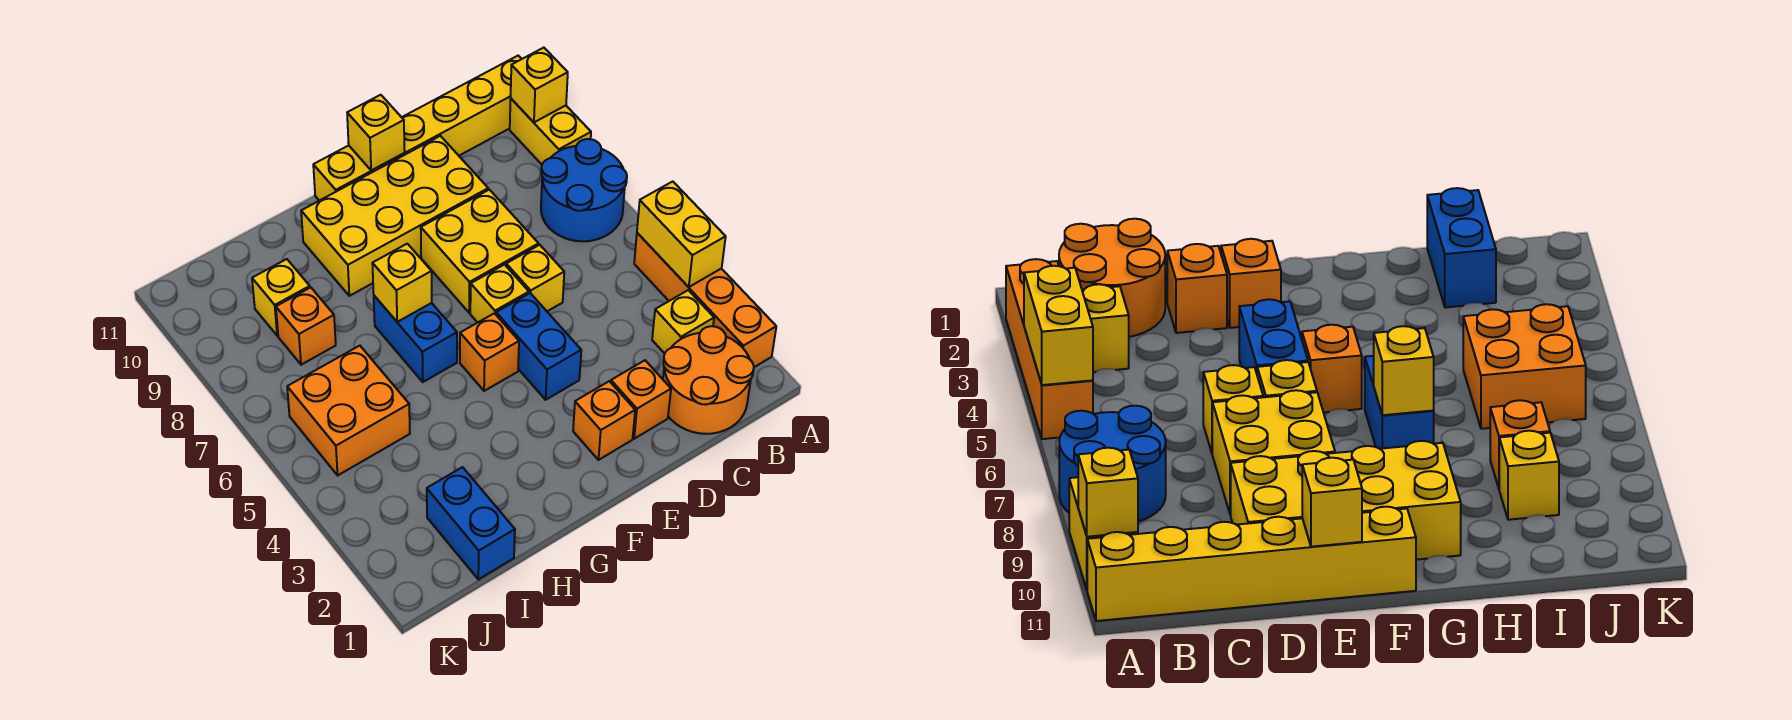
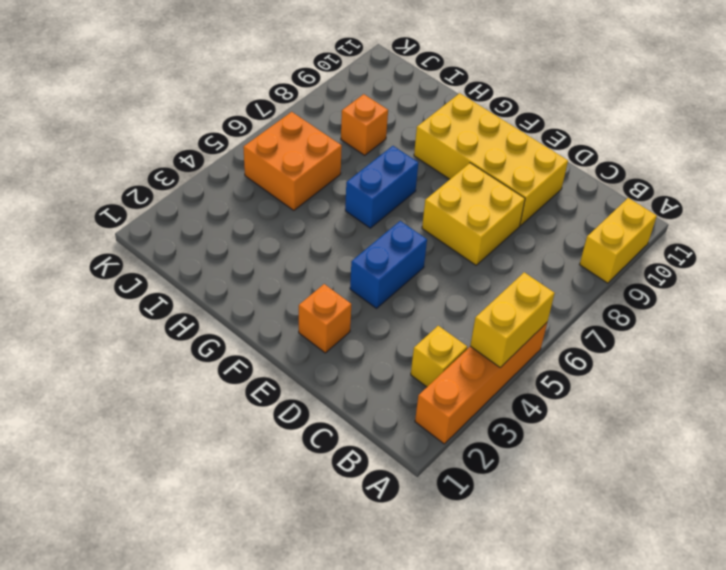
none -> blue 2x2 round brick [541,139,627,241]
none -> yellow 1x6 brick [313,56,521,201]
none -> orange 2x2 round brick [663,326,754,434]

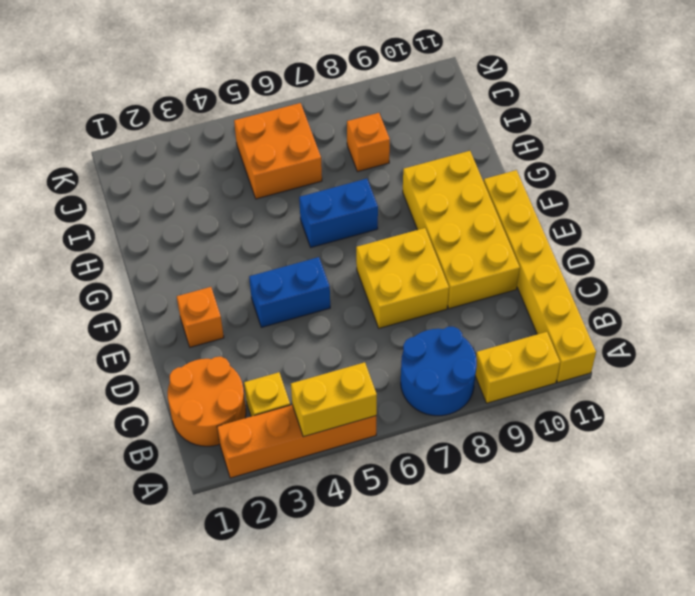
none -> orange 1x1 brick [611,360,671,439]
none -> yellow 1x1 brick [506,245,564,311]
none -> yellow 1x1 brick [470,265,529,323]

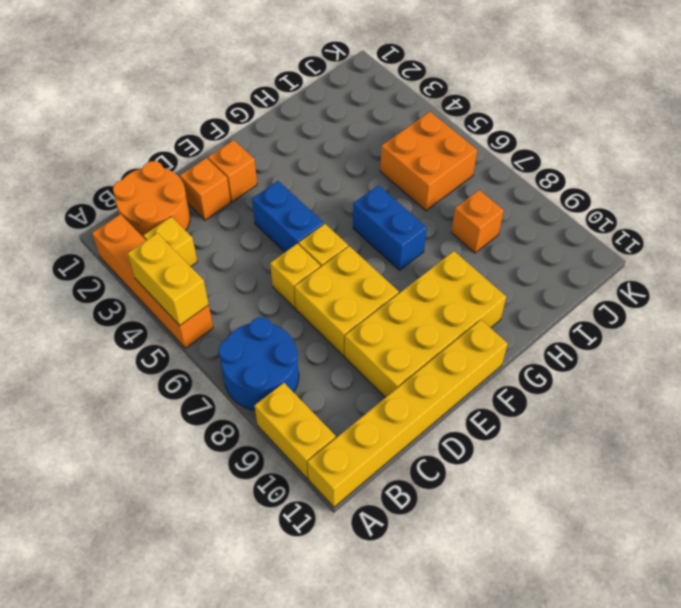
none -> orange 1x1 brick [460,313,519,391]
none -> blue 1x2 brick [427,467,515,579]
none -> yellow 1x1 brick [252,259,310,336]

